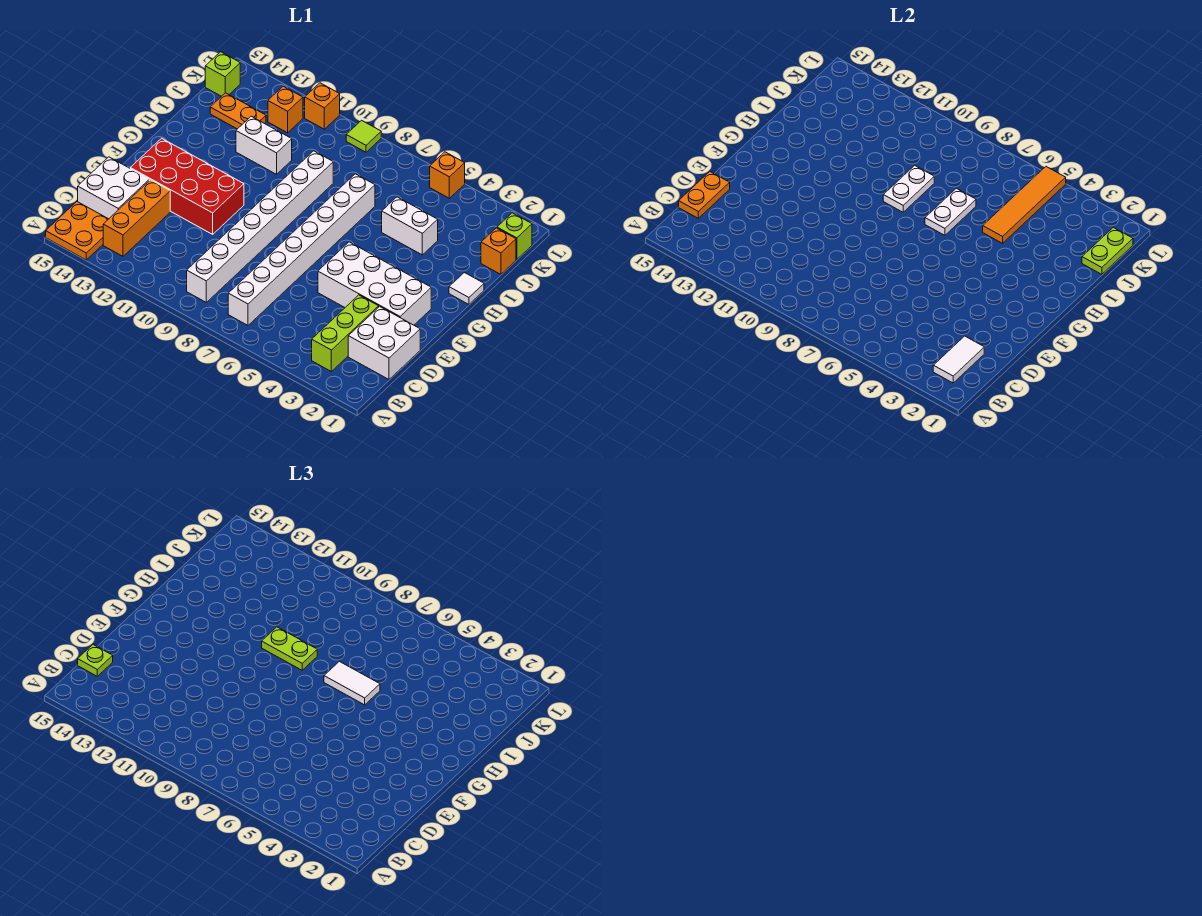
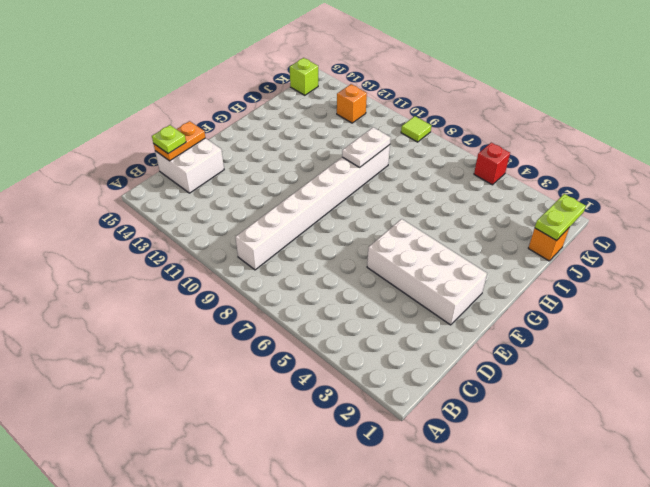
red 1x1 brick [474,143,510,185] -> orange 1x1 brick [430,152,465,198]
none -> orange 2x2 plate [46,202,108,260]
none -> lime 1x3 brick [312,295,379,371]
none -> white 1x8 brick [228,174,375,325]

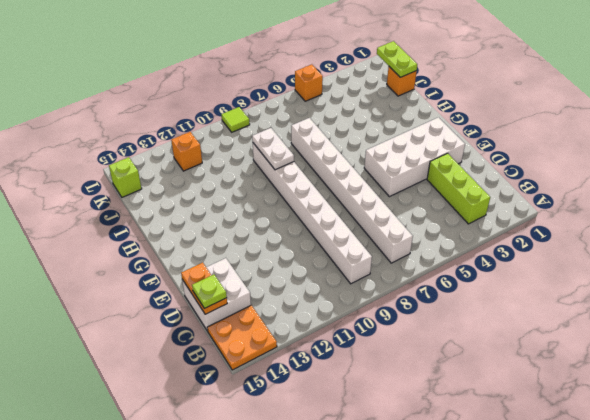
none -> orange 1x3 brick [103,180,170,256]
none -> white 2x2 brick [348,306,420,379]
none -> red 2x4 brick [130,138,244,234]

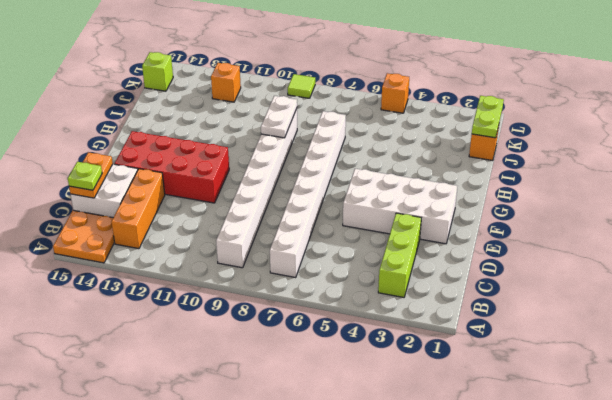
none -> white 2x2 brick [348,306,420,379]
none -> white 1x1 tile [449,273,484,304]
none -> white 1x2 brick [382,197,438,255]

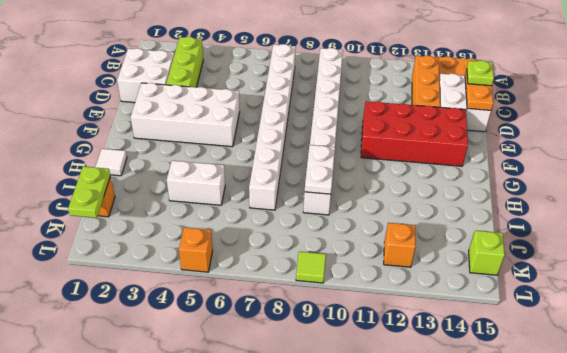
none -> white 1x2 brick [236,116,292,174]
none -> orange 1x2 plate [210,93,266,129]
none -> lime 1x1 brick [497,213,532,259]

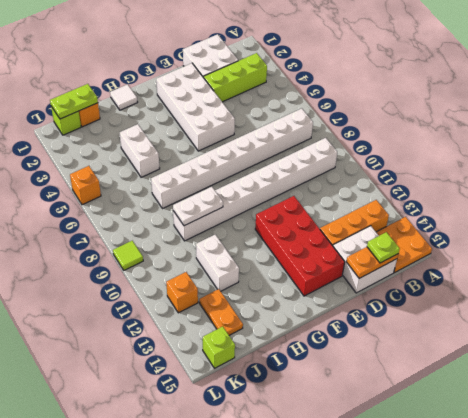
none -> orange 1x1 brick [305,83,340,129]
none -> white 1x2 tile [933,336,984,383]
none -> white 1x2 plate [925,188,976,235]

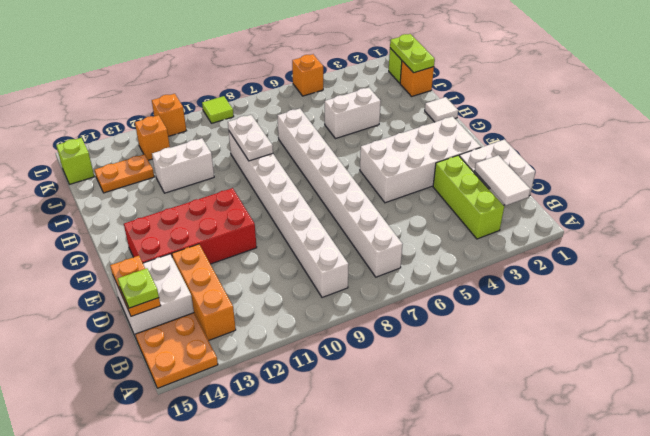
none -> white 1x2 plate [925,188,976,235]
none -> orange 1x4 tile [983,167,1066,243]
none -> white 1x2 tile [324,661,380,705]

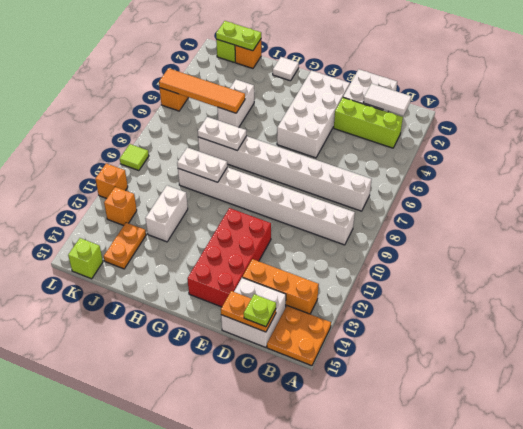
none -> white 1x2 tile [324,661,380,705]
none -> lime 1x2 plate [262,627,317,670]

